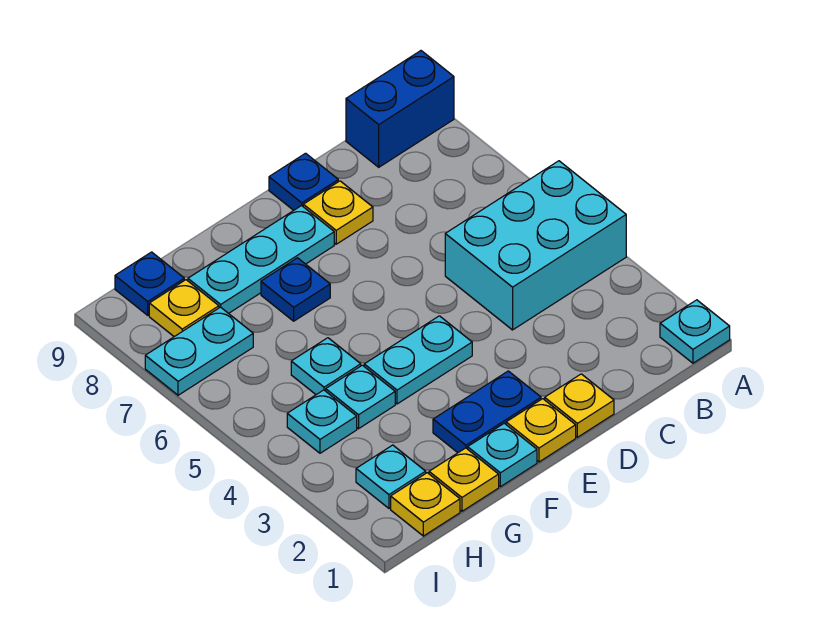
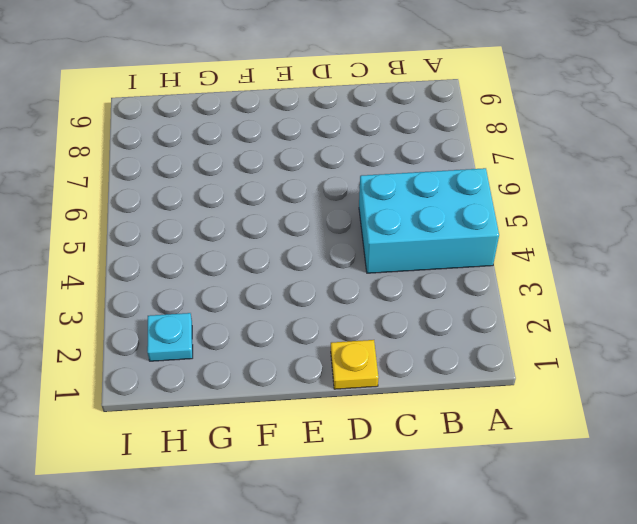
none -> cyan 1x1 plate [660,300,730,363]
none -> blue 1x2 brick [346,51,454,167]
none -> yellow 1x1 plate [303,181,373,244]

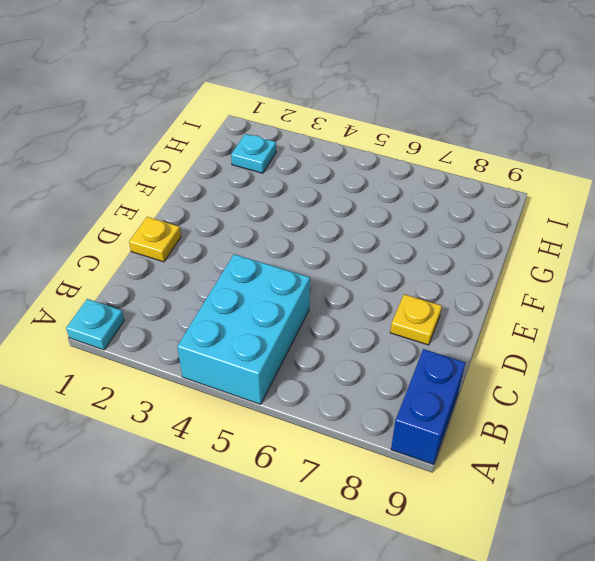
none -> blue 1x1 plate [269,153,338,210]
none -> yellow 1x1 plate [506,399,576,462]
none -> blue 1x2 plate [433,371,541,453]

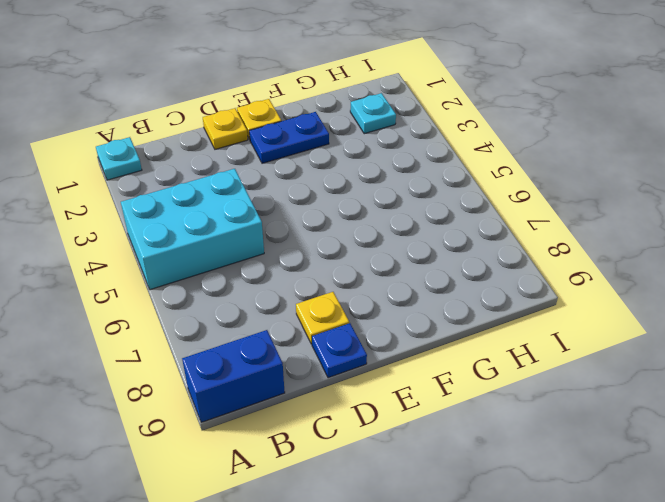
none -> cyan 1x2 plate [364,316,472,404]
none -> cyan 1x3 plate [188,206,334,313]
none -> cyan 1x1 plate [468,423,537,487]

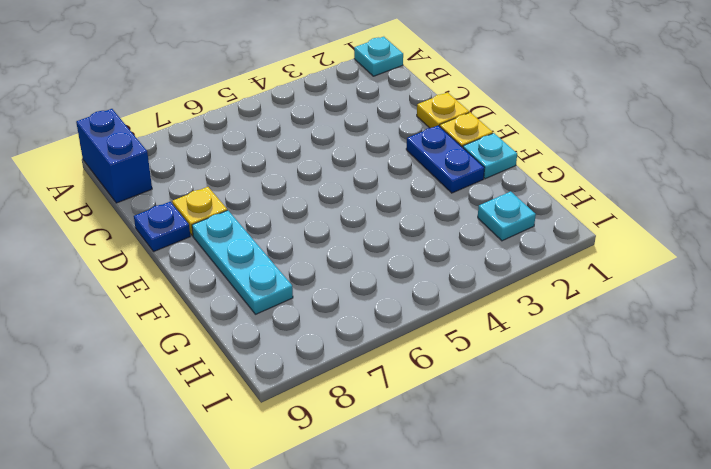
none -> cyan 2x3 brick [445,161,626,330]
none -> cyan 1x2 plate [364,316,472,404]
none -> blue 1x1 plate [261,258,330,321]

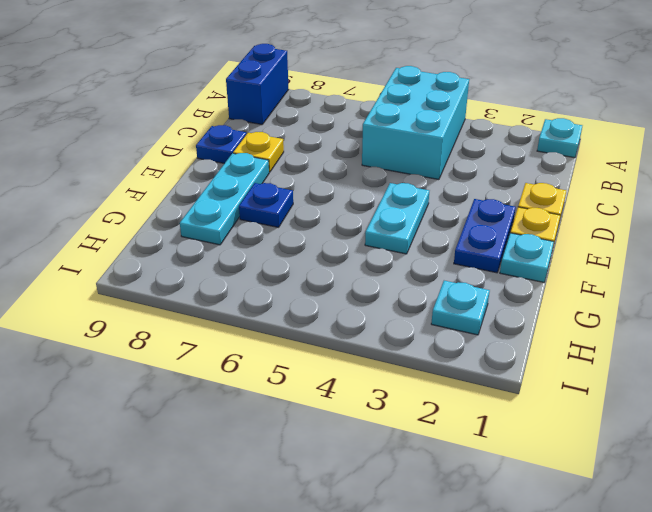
none -> yellow 1x1 plate [429,448,499,511]
none -> cyan 1x1 plate [326,365,395,429]
none -> cyan 1x1 plate [291,338,361,395]

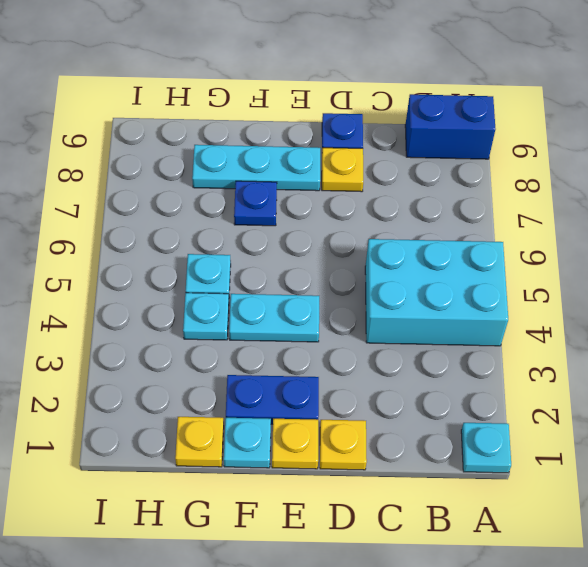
none -> yellow 1x1 plate [391,473,460,536]
none -> cyan 1x1 plate [356,445,426,508]
none -> cyan 1x1 plate [287,390,357,453]

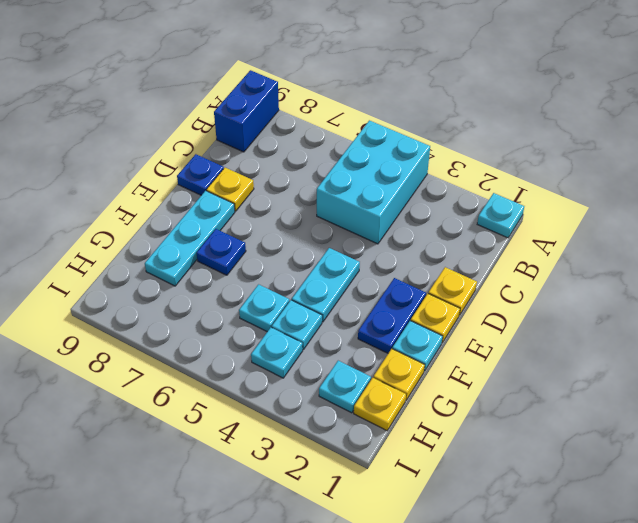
none -> cyan 1x2 plate [145,307,253,395]
none -> yellow 1x1 plate [149,280,219,337]
none -> blue 1x1 plate [115,252,184,315]

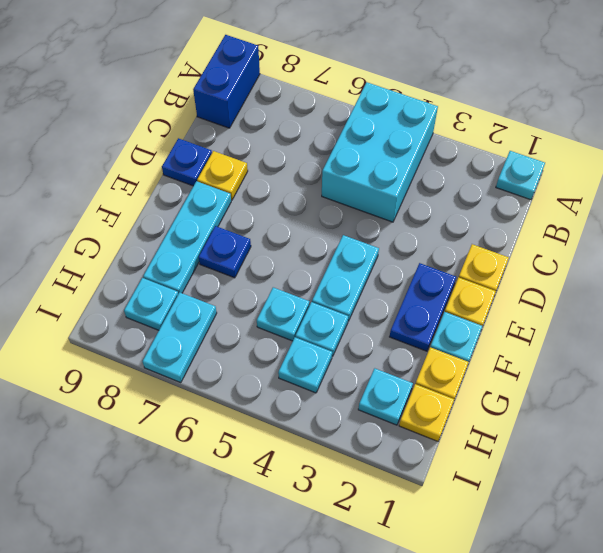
cyan 1x1 plate [124,278,178,330] -> yellow 1x1 plate [149,280,219,337]
none -> blue 1x1 plate [115,252,184,315]

